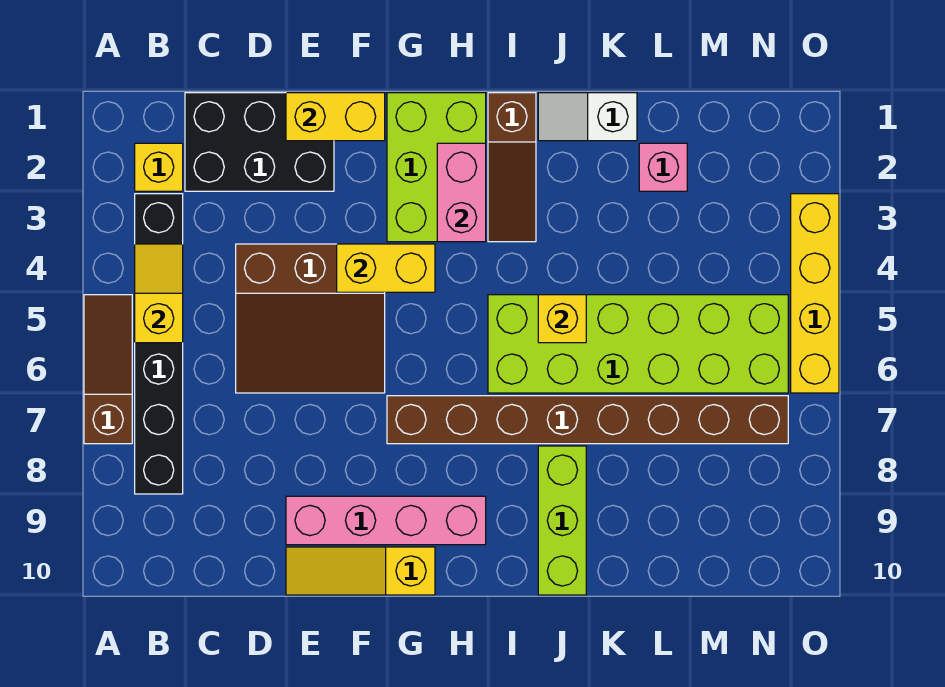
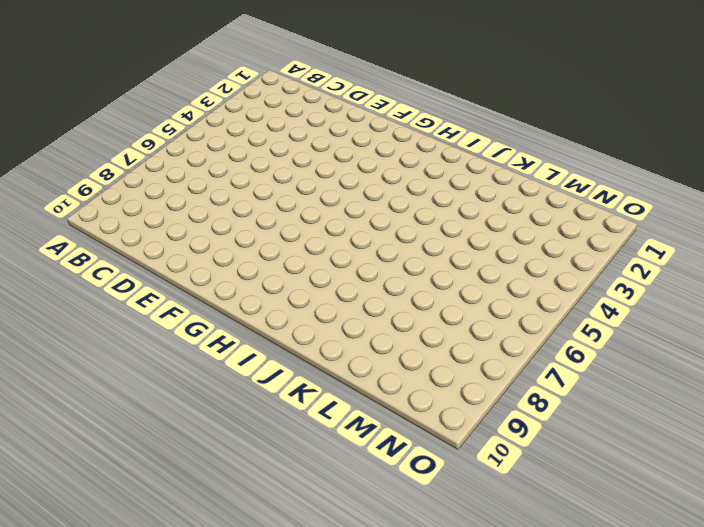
none -> brown 1x3 slope [84,295,132,444]
none -> yellow 1x1 brick [135,143,183,191]
none -> black 1x6 brick [135,194,183,494]

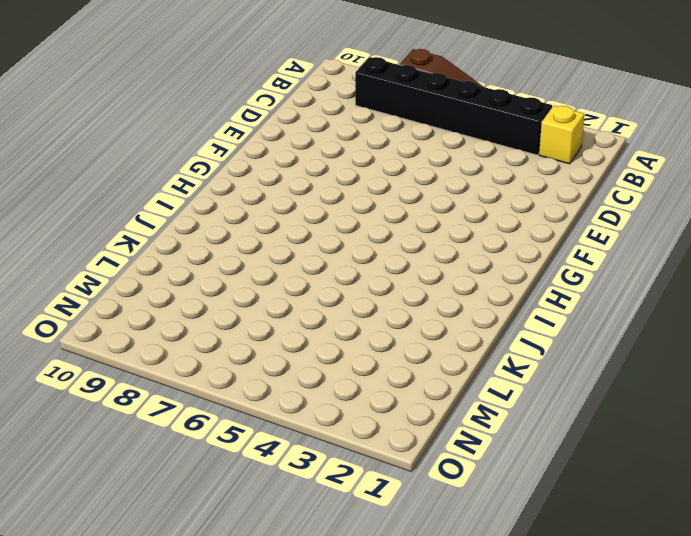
none -> black 2x3 brick [185,93,334,191]
none -> brown 3x3 slope [236,244,385,393]
none -> pink 1x4 brick [286,496,486,545]

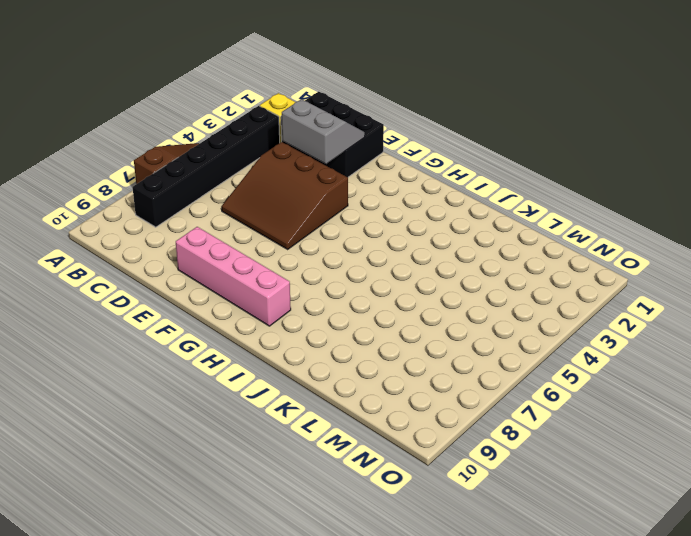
grey 2x2 slope [282,99,365,164] -> none
none -> yellow 1x3 slope [286,547,435,595]
none -> lime 2x3 brick [387,93,486,242]
none -> brown 1x8 brick [387,396,788,444]

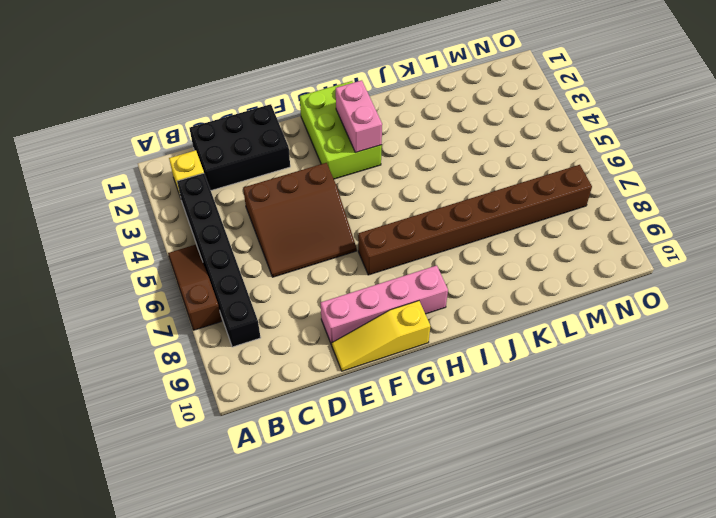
none -> brown 1x3 slope [488,93,536,242]
none -> lime 2x6 brick [488,295,788,393]
none -> white 1x2 slope [538,93,637,141]

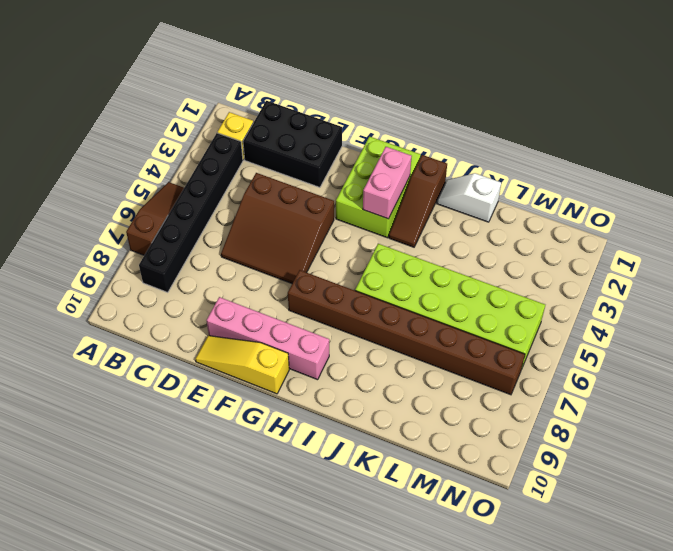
none -> lime 1x3 brick [538,446,586,595]
none -> pink 1x1 brick [639,143,687,191]
none -> yellow 1x4 brick [791,194,839,393]

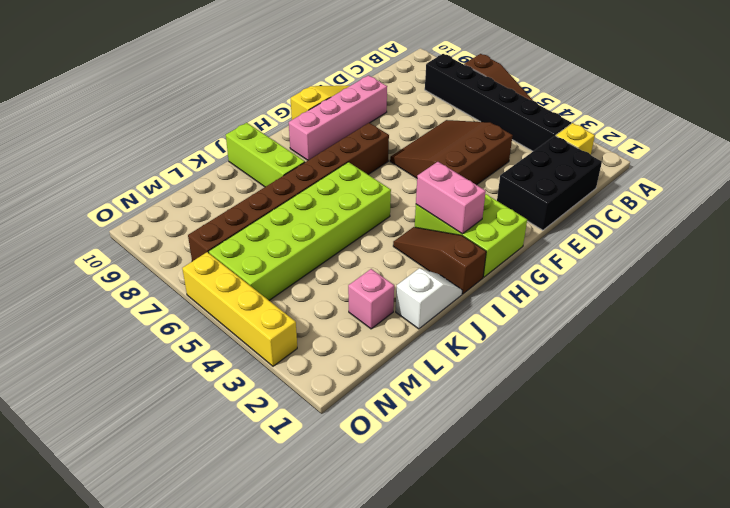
none -> yellow 1x2 slope [135,244,183,343]
none -> yellow 1x2 brick [286,93,385,141]
none -> yellow 1x2 brick [337,244,435,292]

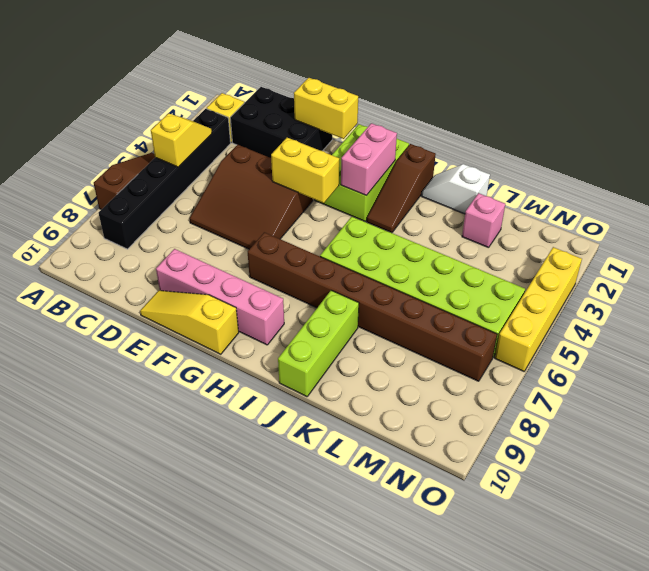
none -> yellow 1x1 brick [538,295,586,343]

